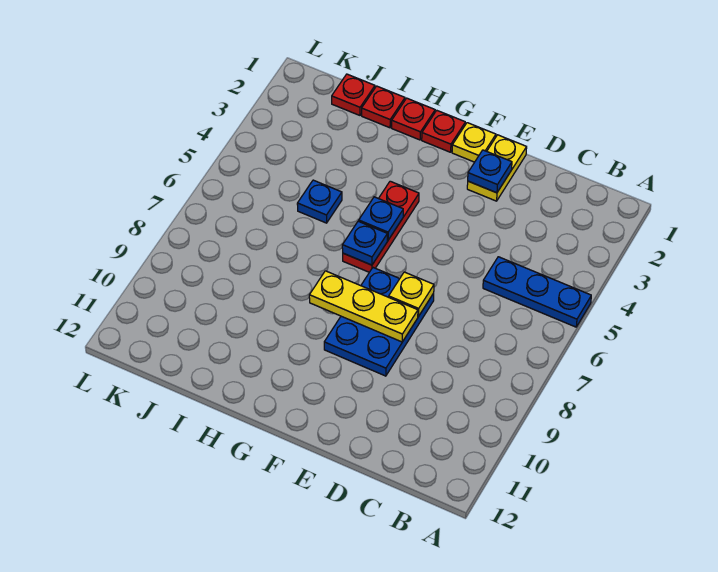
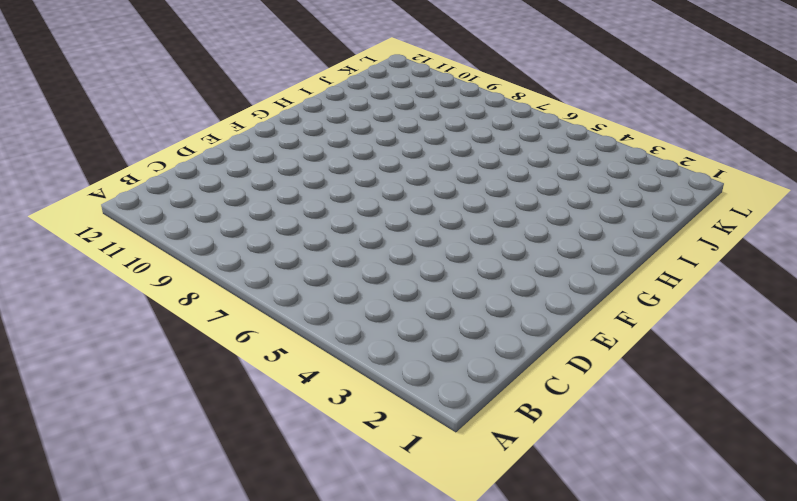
none -> blue 1x3 plate [483,257,591,327]
none -> yellow 1x2 plate [467,135,527,201]
none -> blue 2x3 plate [324,268,434,376]

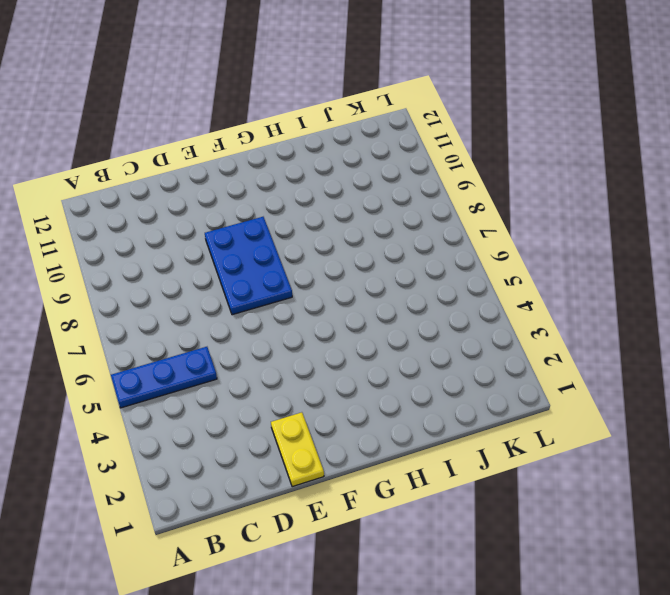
none -> yellow 1x1 plate [452,123,496,162]
none -> red 1x1 plate [422,111,465,152]
none -> red 1x3 plate [343,181,419,272]

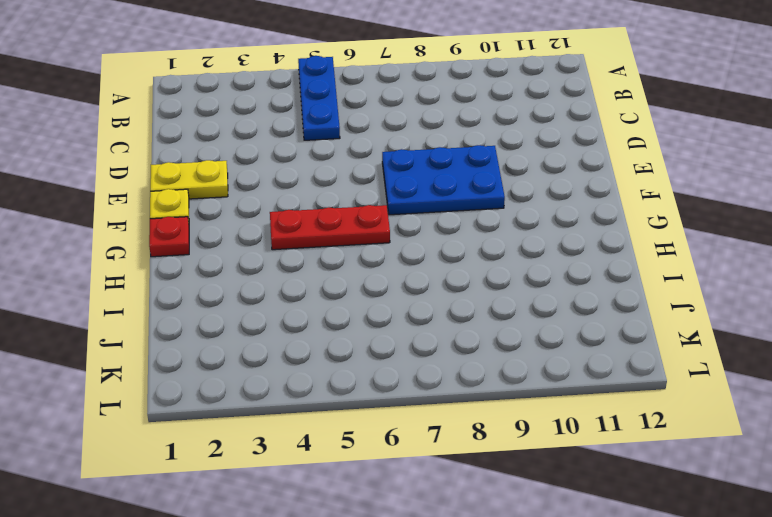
none -> red 1x1 plate [392,98,435,140]
none -> red 1x1 plate [362,86,405,128]
none -> blue 1x1 plate [297,180,342,223]

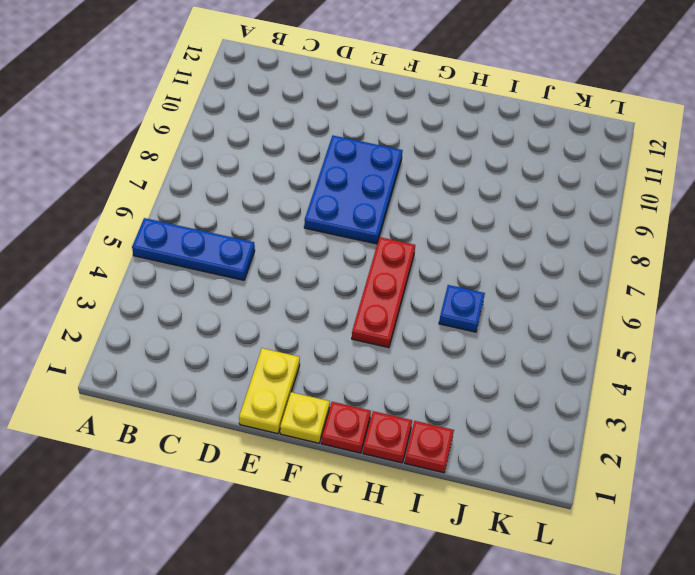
none -> red 1x1 plate [332,74,375,115]
none -> blue 1x1 plate [468,150,512,193]
none -> yellow 1x1 plate [389,272,434,316]

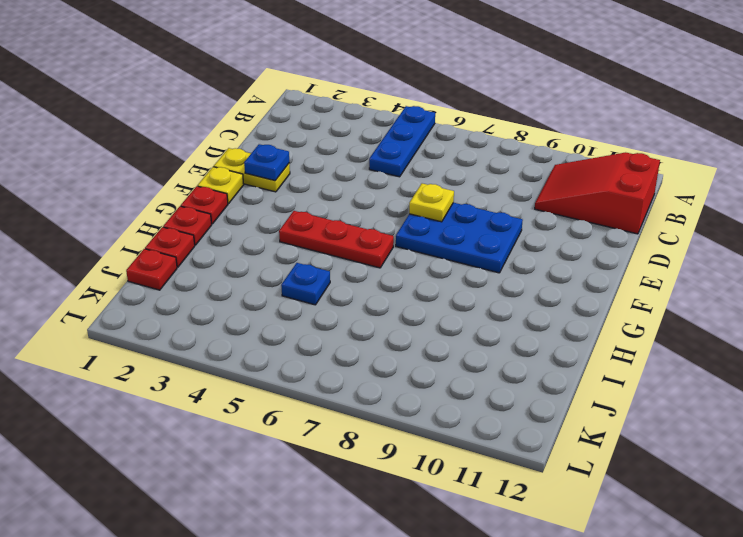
red 2x3 slope [535,153,660,234] -> none
none -> yellow 1x3 plate [309,271,418,342]
none -> blue 1x1 plate [359,197,403,240]
none -> blue 1x1 plate [342,221,387,265]

